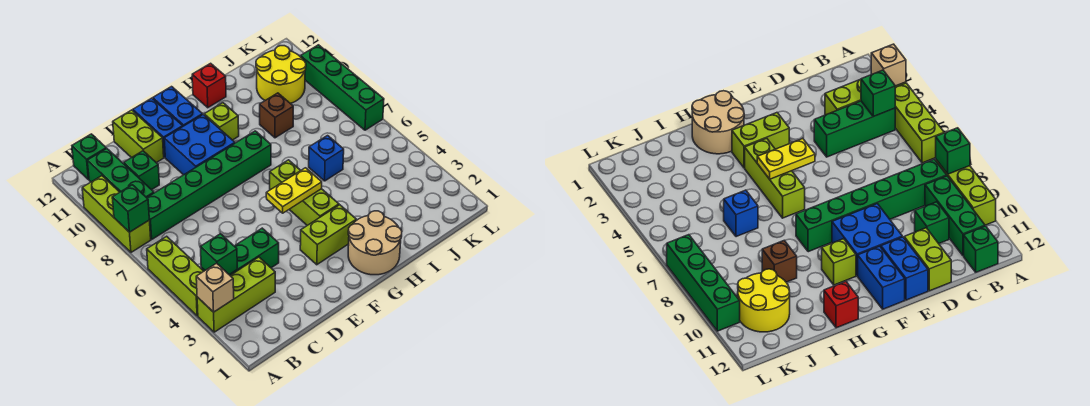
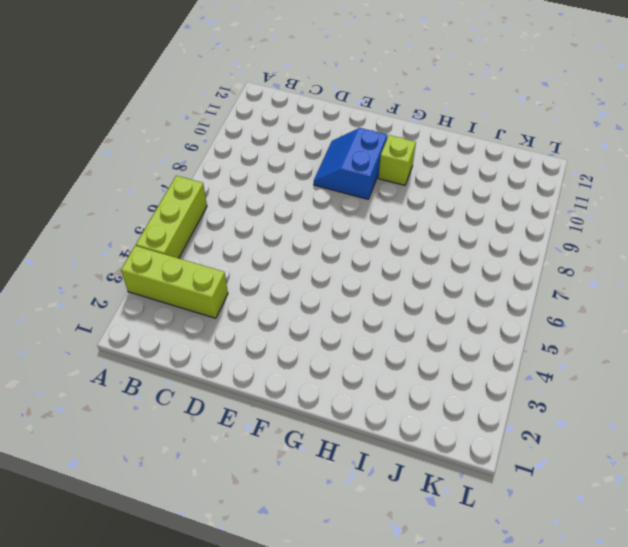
blue 2x2 slope [314,128,387,199] -> blue 2x2 brick [164,115,235,175]
none -> lime 1x3 brick [82,176,151,252]
none -> green 1x3 brick [201,228,279,275]
none -> green 1x6 brick [147,131,271,239]

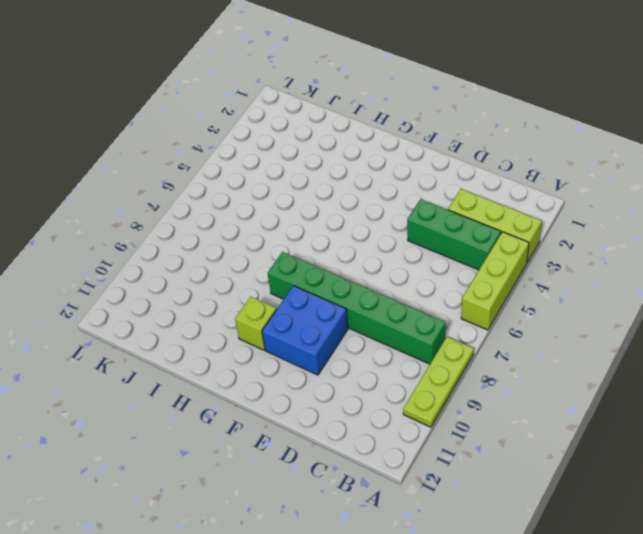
lime 1x3 plate [403,337,474,427] -> lime 1x3 brick [82,176,151,252]
none -> green 1x3 brick [87,149,154,198]
none -> green 1x1 brick [72,134,106,180]
none -> green 1x1 brick [124,151,159,190]

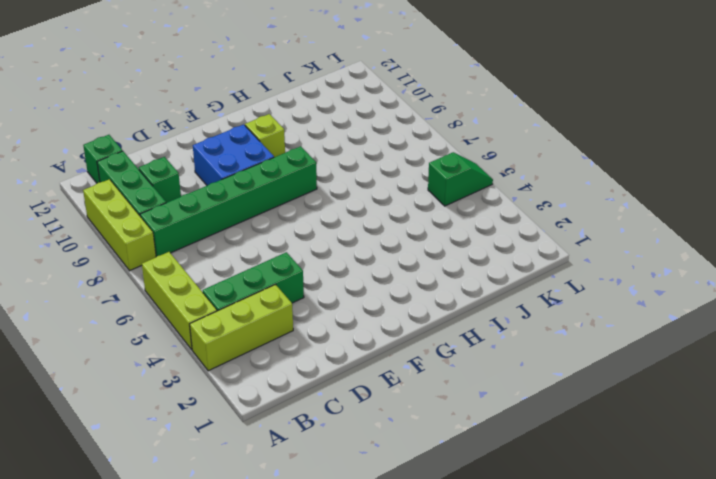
green 1x2 slope [428,152,493,206] -> none
none -> lime 1x2 brick [113,110,164,163]
none -> blue 1x2 brick [133,98,183,157]
none -> lime 1x2 brick [300,205,356,265]

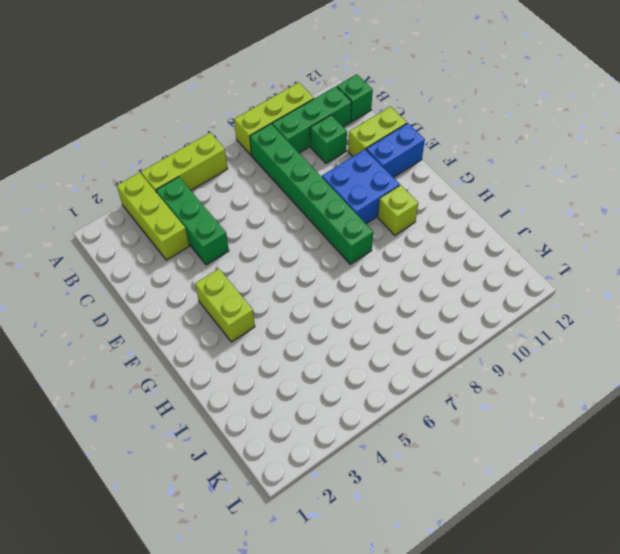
none -> blue 1x2 brick [153,87,203,126]
none -> tan 2x2 round brick [348,211,402,275]
none -> lime 1x3 brick [270,160,339,225]

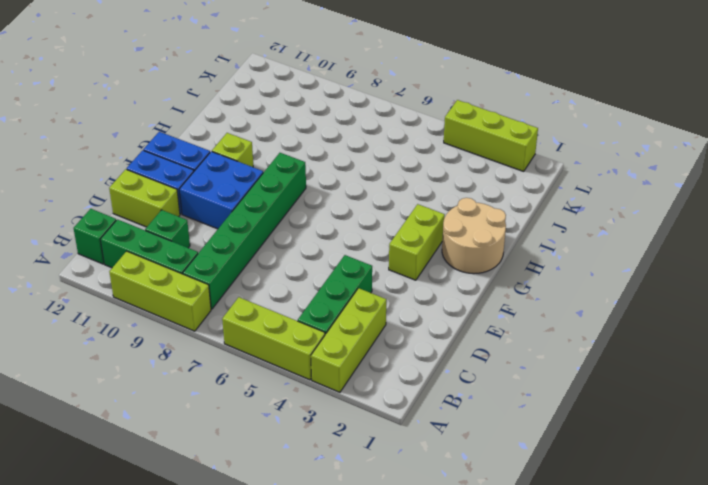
lime 1x3 brick [444,100,538,171] -> lime 1x3 brick moved to [270,160,339,225]
none -> red 1x1 brick [192,63,226,108]
none -> blue 1x1 brick [309,136,344,181]
none -> brown 1x1 brick [260,93,293,138]

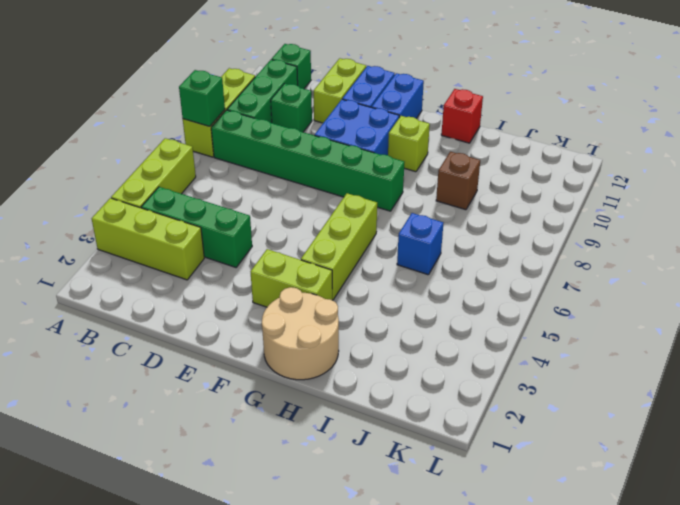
none -> yellow 2x2 round brick [256,46,306,104]
none -> green 1x4 brick [301,45,384,130]
none -> tan 1x1 brick [196,263,234,312]

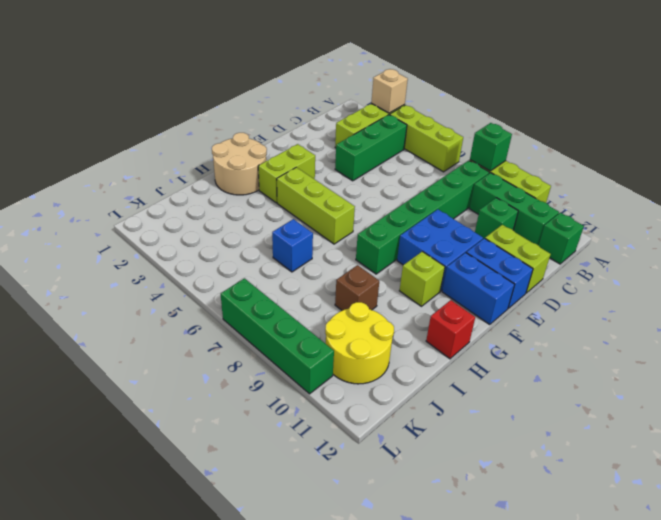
none -> green 1x1 brick [200,234,237,275]
none -> yellow 1x2 plate [266,168,322,213]

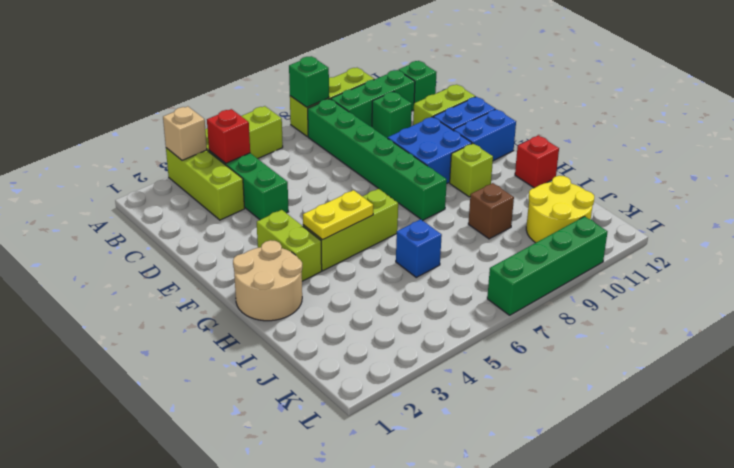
red 1x1 brick [207,109,250,163] -> green 1x1 brick [200,234,237,275]
yellow 1x2 plate [303,190,373,240] -> yellow 1x2 plate turned to [266,168,322,213]

